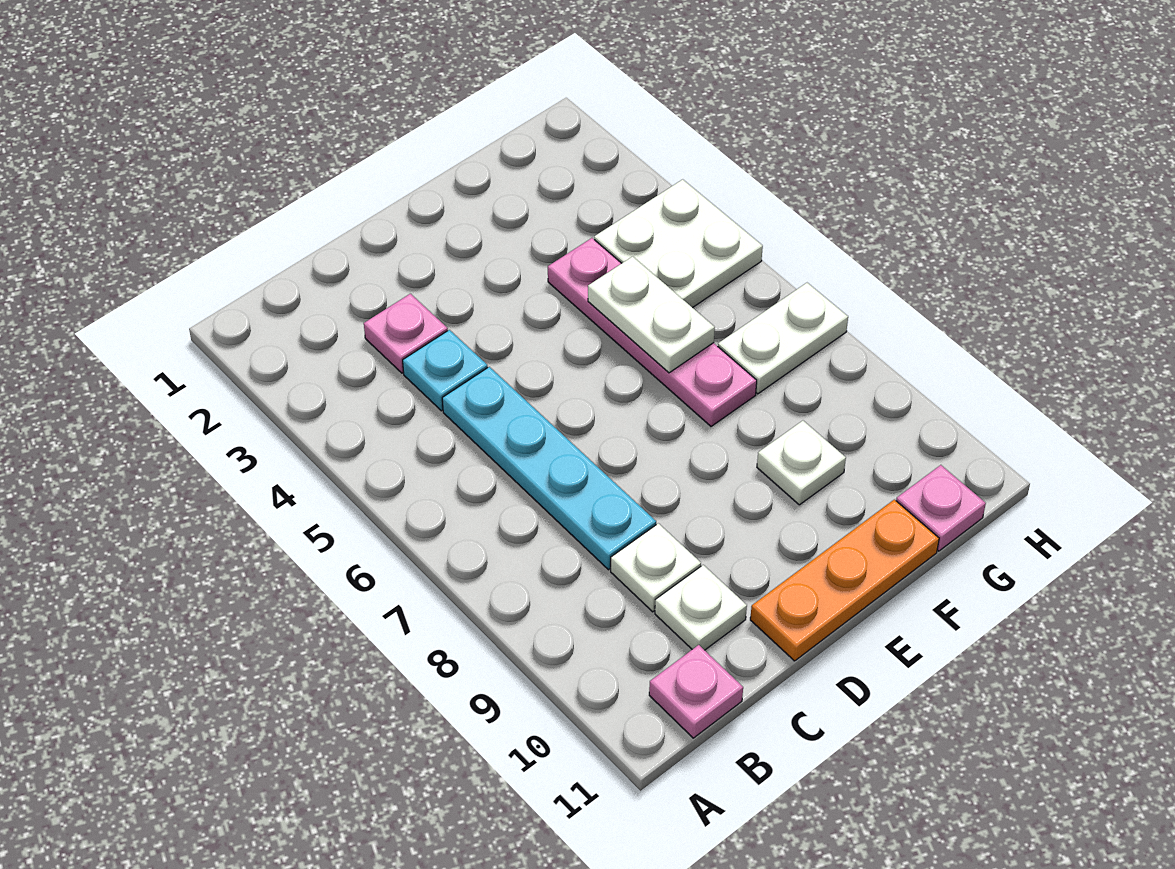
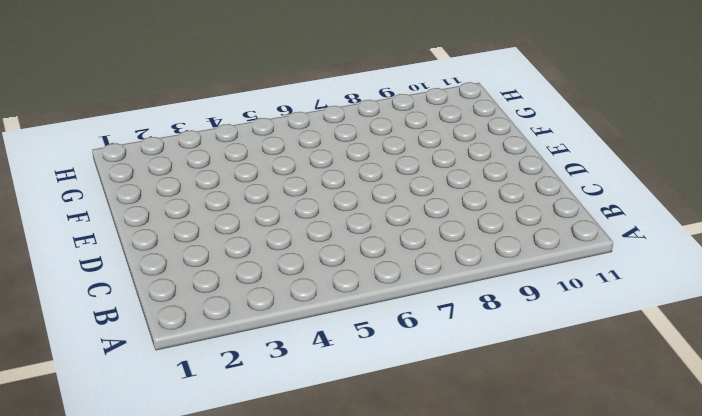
none -> pink 1x1 plate [649,645,743,738]
none -> pink 1x1 plate [364,294,448,373]
none -> cyan 1x1 plate [403,330,488,411]

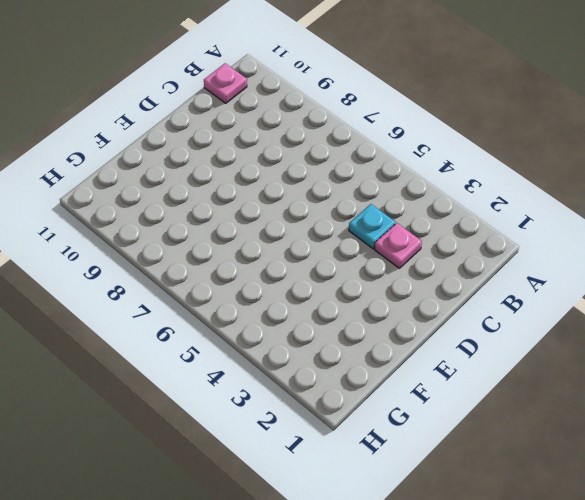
none -> cyan 1x4 plate [442,367,656,570]
none -> white 1x1 plate [611,523,701,612]
none -> white 1x1 plate [655,565,747,650]

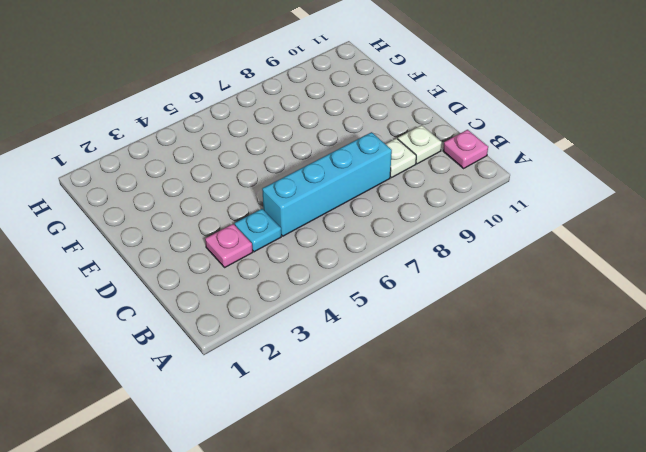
cyan 1x4 brick [262,132,392,236] -> cyan 1x4 plate [442,367,656,570]
none -> orange 1x3 plate [750,499,939,661]
none -> pink 1x4 plate [548,238,757,426]
none -> white 1x1 plate [757,421,846,505]

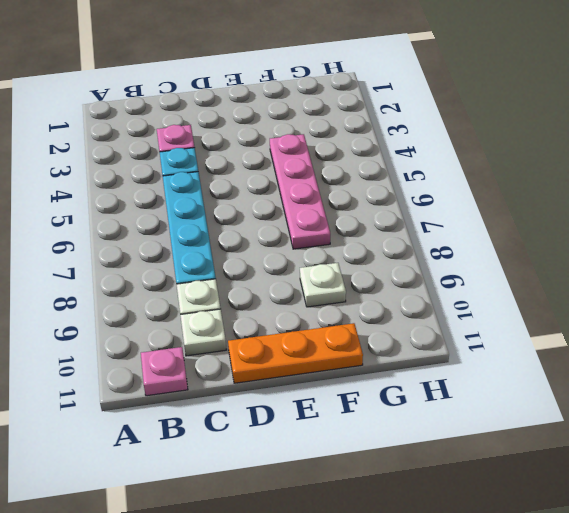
none -> white 2x2 plate [594,179,763,308]
none -> white 1x2 plate [718,283,848,394]
none -> pink 1x1 plate [896,465,986,551]

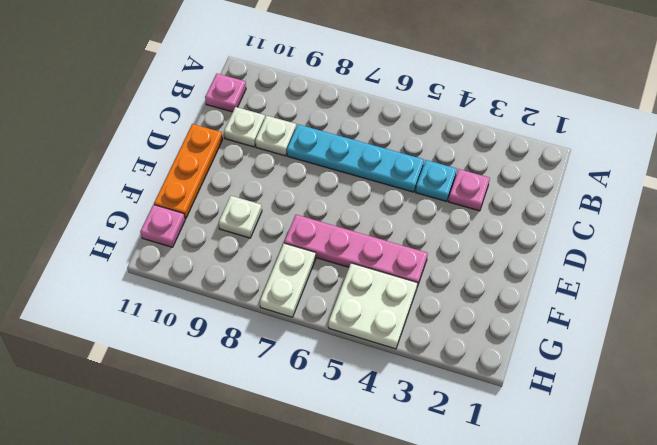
none -> white 1x2 plate [588,256,715,373]

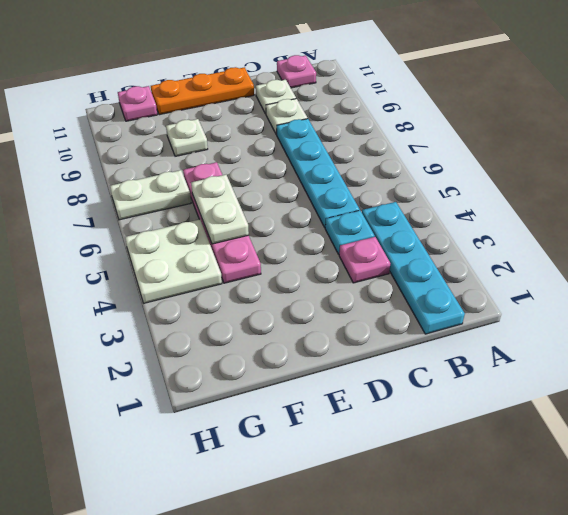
cyan 1x4 plate [362,202,465,334] -> none

